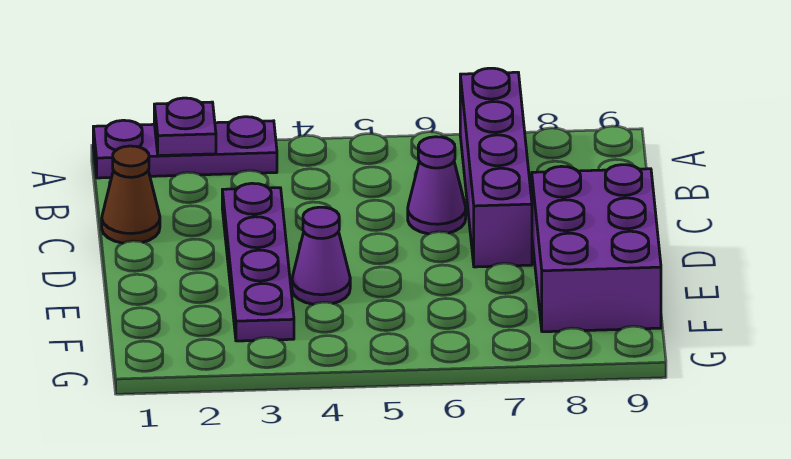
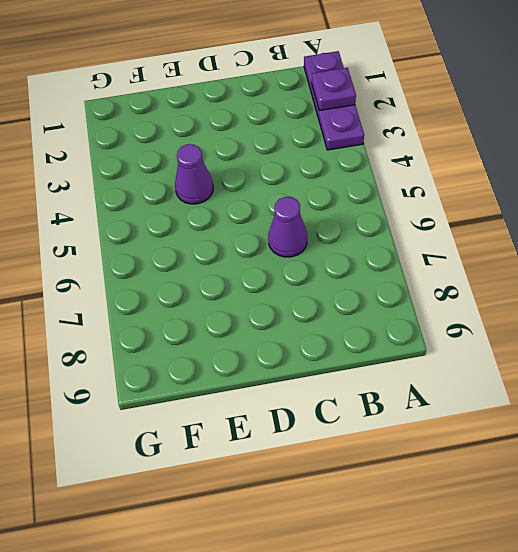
none -> purple 1x4 brick [460,68,532,267]
none -> brown 1x1 cone [102,146,160,243]

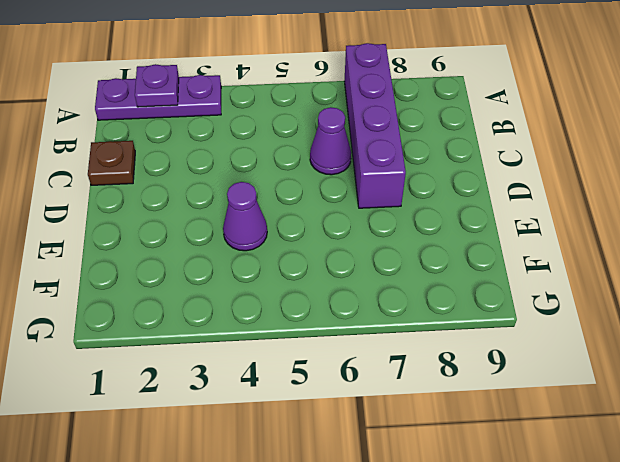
brown 1x1 plate [88,141,135,185] -> brown 1x1 cone [102,146,160,243]
none -> purple 1x4 plate [222,183,294,341]
none -> purple 2x3 brick [532,165,661,332]

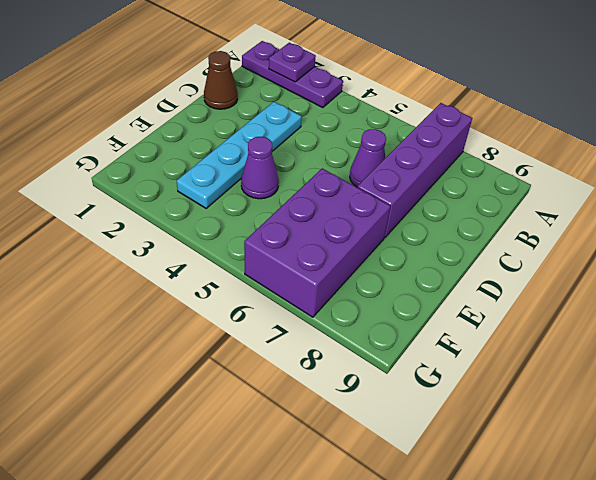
cyan 1x4 plate [177,102,302,208] -> purple 1x4 plate [222,183,294,341]
purple 2x3 brick [244,168,390,317] -> purple 2x3 brick moved to [532,165,661,332]

